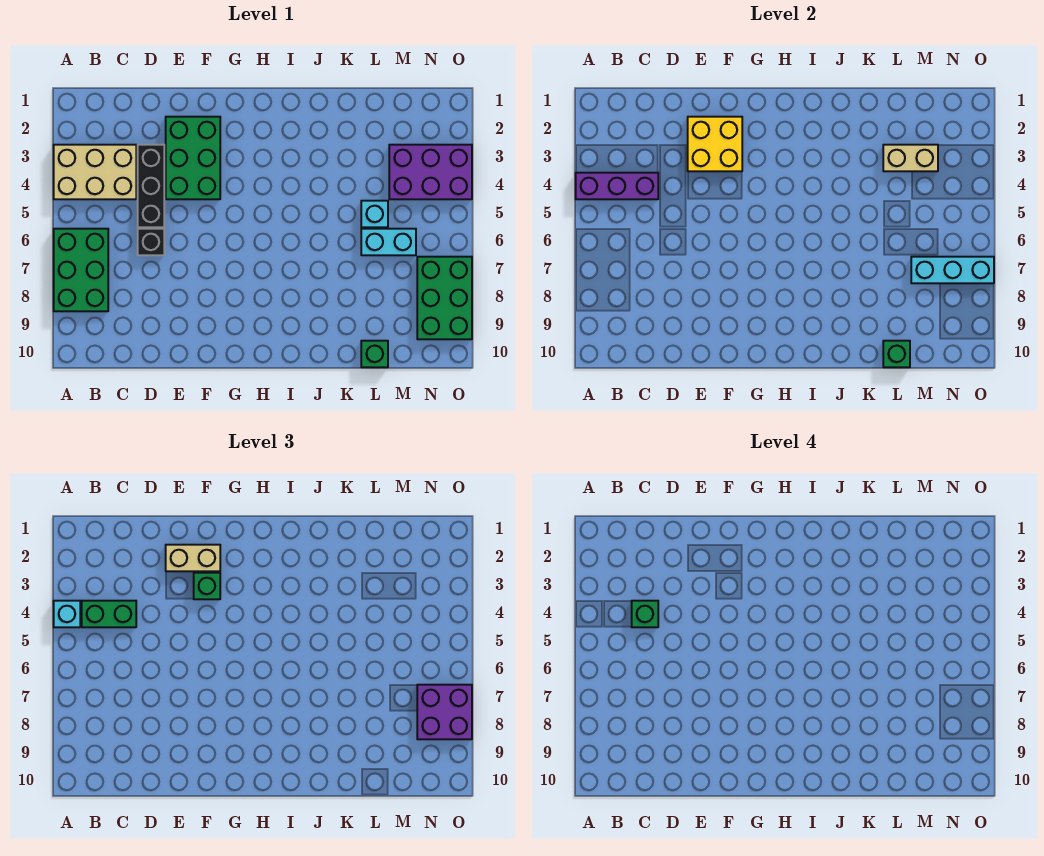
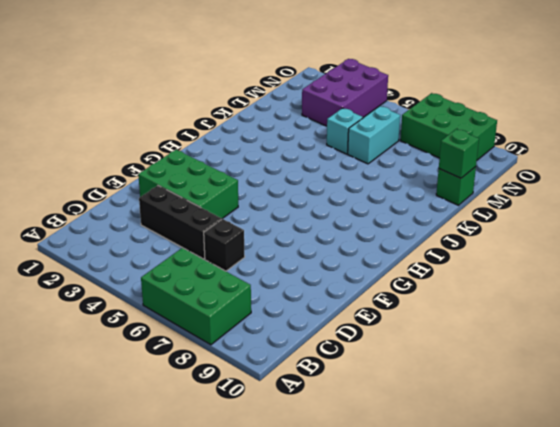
none -> tan 2x3 brick [54,145,136,199]
none -> purple 1x3 brick [576,173,658,199]
none -> yellow 2x2 brick [688,117,742,171]

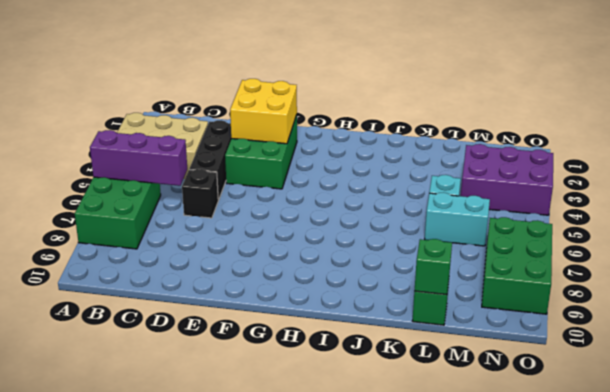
purple 1x3 brick [90,130,187,186] -> purple 1x3 brick moved to [576,173,658,199]
none -> tan 1x2 brick [883,145,938,171]
none -> cyan 1x3 brick [911,257,994,283]
none -> cyan 1x1 brick [54,601,80,627]

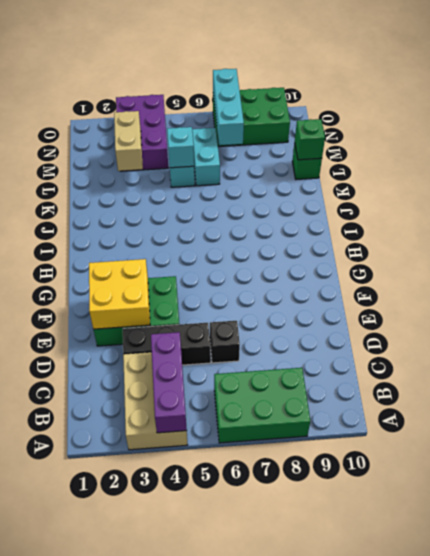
cyan 1x1 brick [167,127,194,168] -> cyan 1x1 brick moved to [54,601,80,627]
none -> green 1x2 brick [82,601,136,627]
none -> tan 1x2 brick [166,545,220,571]
none -> green 1x1 brick [194,573,220,599]

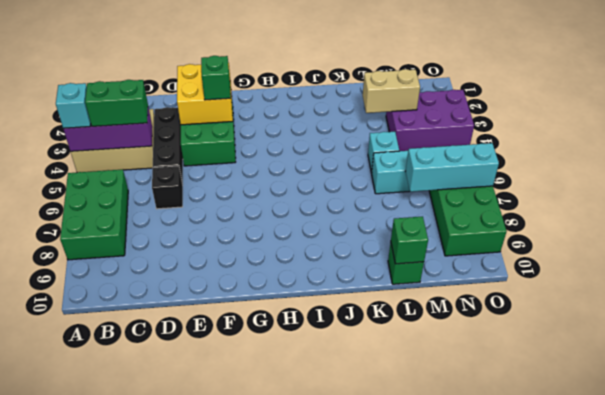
none -> tan 1x2 brick [166,545,220,571]
none -> purple 2x2 brick [417,685,472,739]
none -> green 1x1 brick [632,601,658,627]

